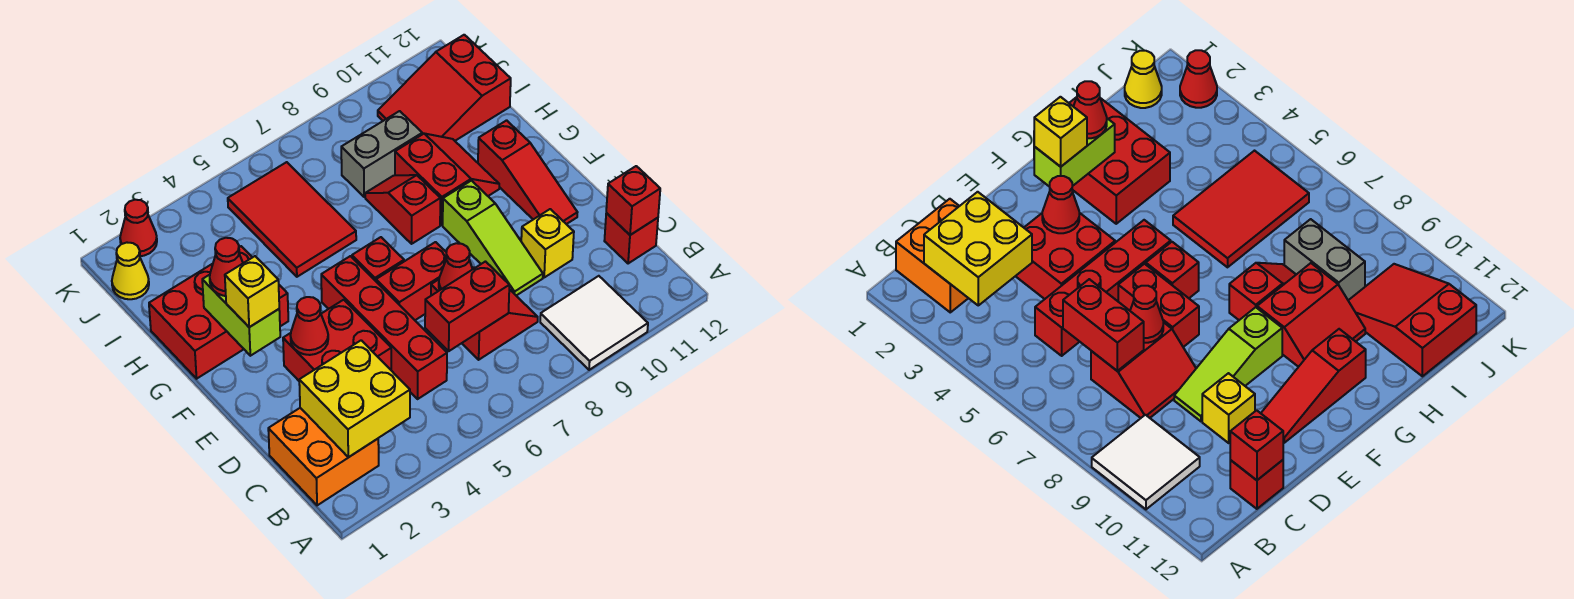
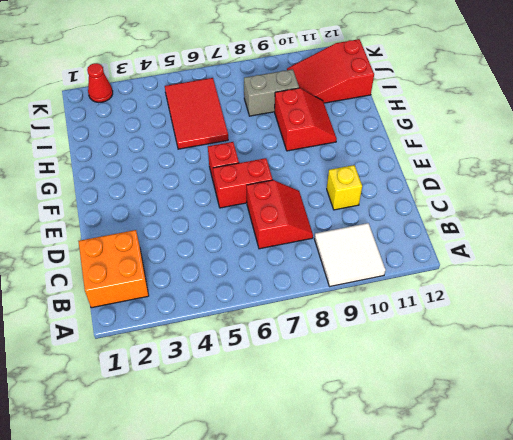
none -> red 1x4 brick [321,256,447,399]
none -> red 1x1 brick [604,213,658,264]
none -> red 2x2 brick [283,300,391,381]

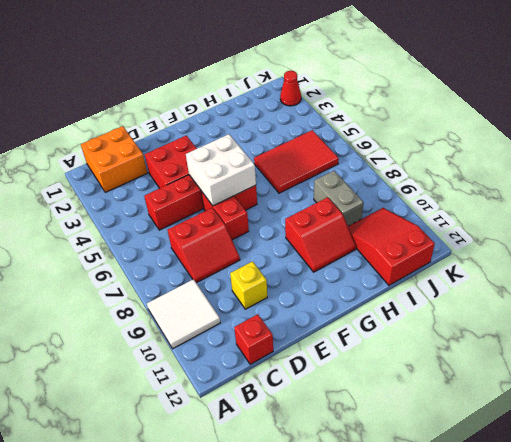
white 2x2 brick [186,134,256,206] -> none
none -> lime 1x3 slope [443,181,543,296]
none -> red 1x3 slope [478,120,578,224]
none -> red 2x3 brick [149,246,288,379]

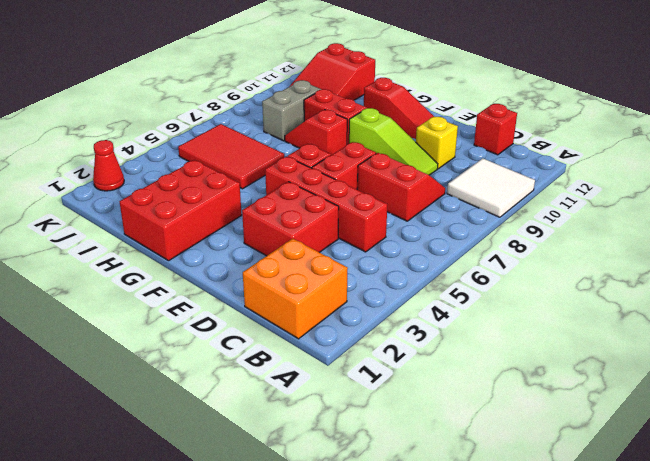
none -> yellow 1x1 cone [112,243,149,299]
none -> yellow 2x2 brick [299,340,410,457]
none -> red 1x2 brick [425,262,509,351]

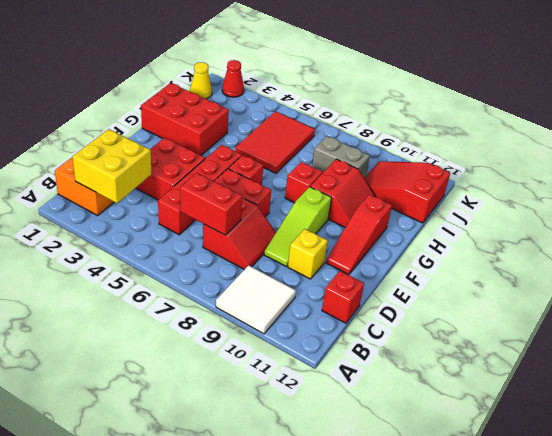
none -> red 1x1 brick [606,166,660,235]
none -> red 1x1 cone [439,243,473,290]
none -> red 1x1 cone [291,297,328,355]

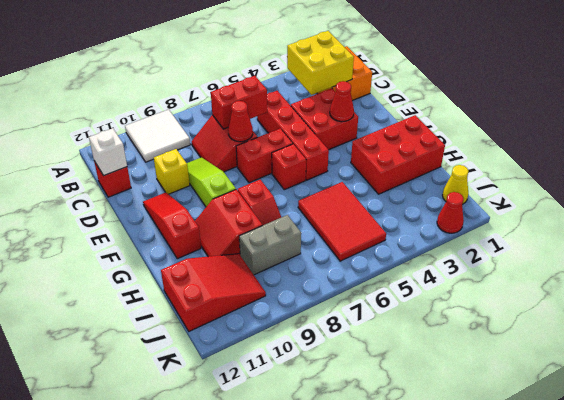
white 1x1 brick [89,128,127,176] -> red 1x1 brick [606,166,660,235]
none -> lime 1x2 brick [202,275,280,356]
none -> yellow 1x1 brick [225,256,279,327]
none -> red 1x1 cone [210,238,243,296]

